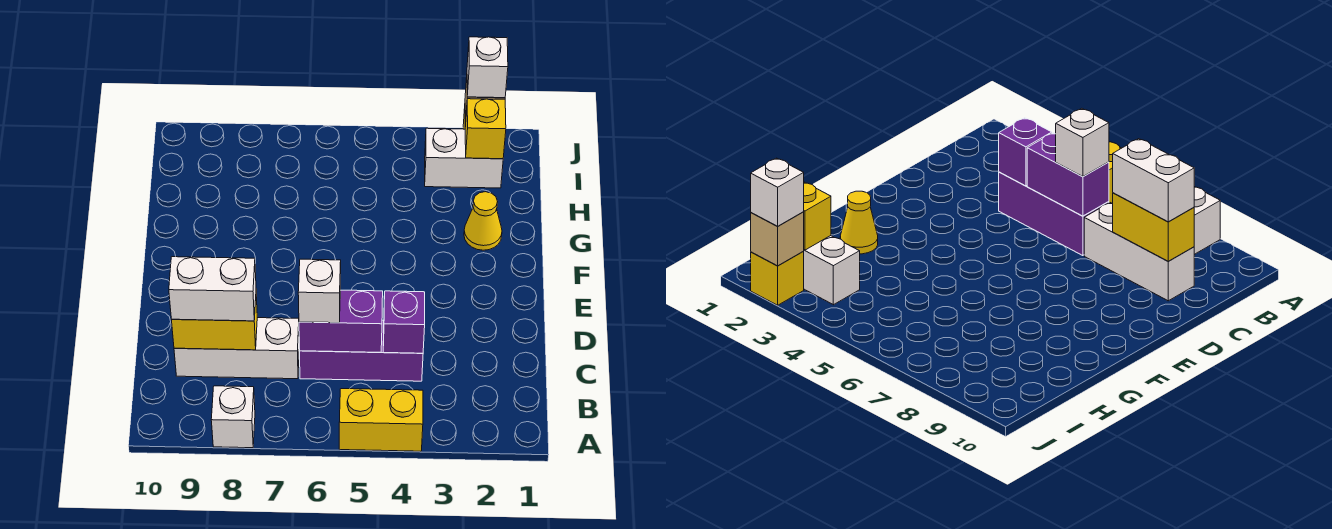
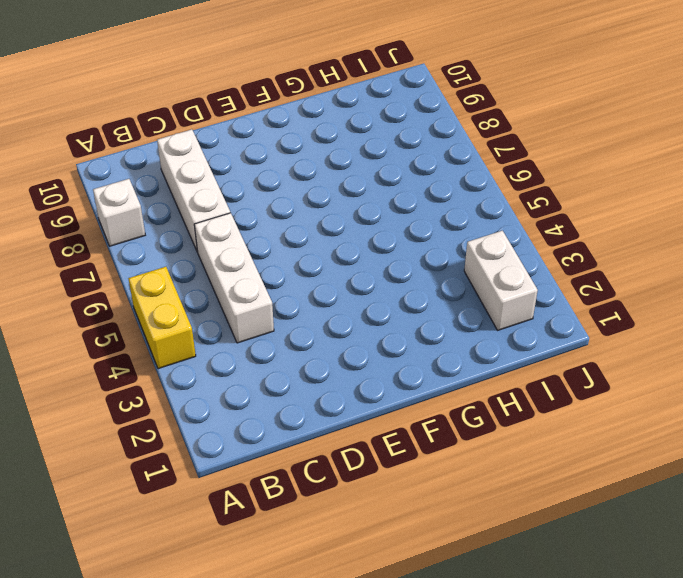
white 1x3 brick [194,213,274,343] -> purple 1x3 brick [300,320,423,381]
none -> yellow 1x1 cone [464,192,502,250]
none -> yellow 1x1 brick [751,252,804,305]
none -> purple 1x1 brick [383,291,425,353]

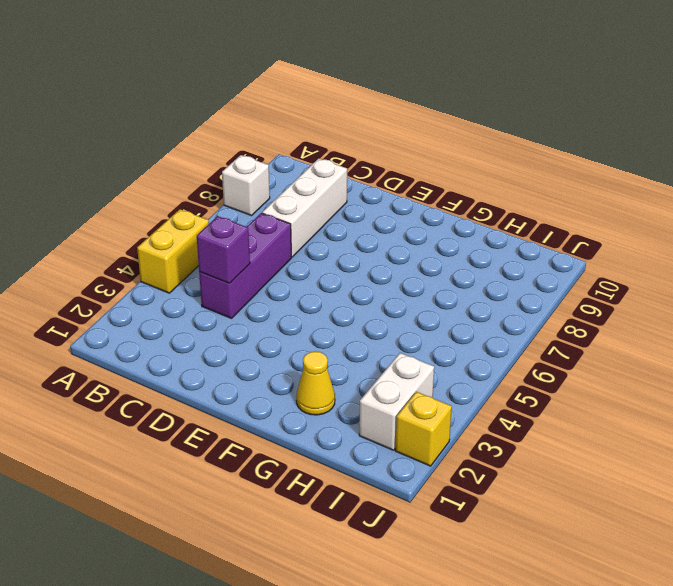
none -> purple 1x2 brick [299,290,383,352]
none -> yellow 1x2 brick [172,297,257,350]
none -> yellow 1x1 brick [465,99,506,159]

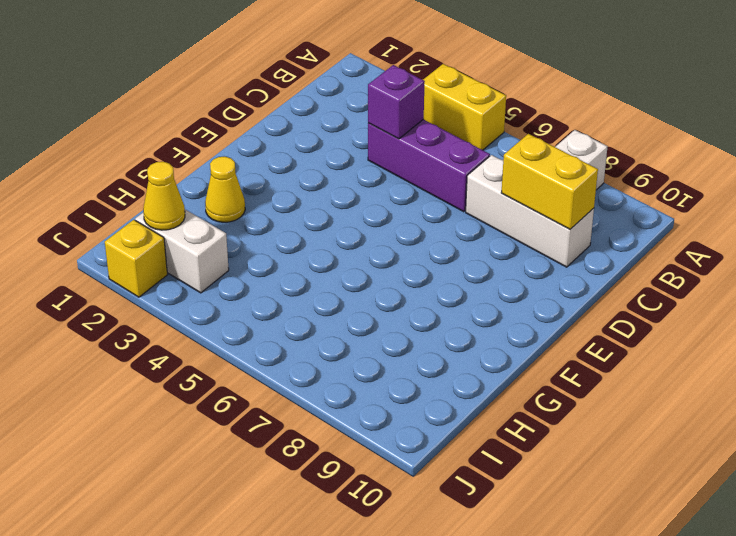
yellow 1x1 cone [143,162,185,230] -> yellow 1x1 brick [465,99,506,159]
none -> purple 1x2 brick [299,290,383,352]
none -> tan 1x1 brick [751,212,804,266]
none -> white 1x1 brick [298,259,341,323]

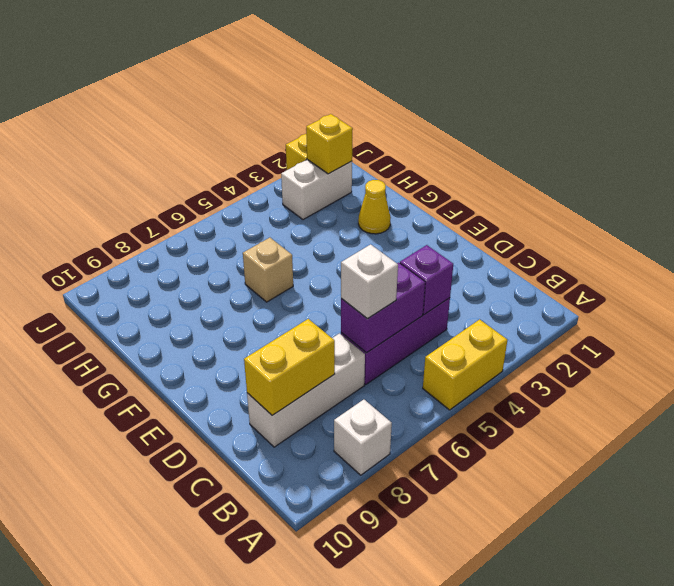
tan 1x1 brick [243,238,293,302] -> tan 1x1 brick moved to [751,212,804,266]
none -> white 1x2 brick [169,257,256,321]
none -> white 1x1 brick [467,37,508,98]

